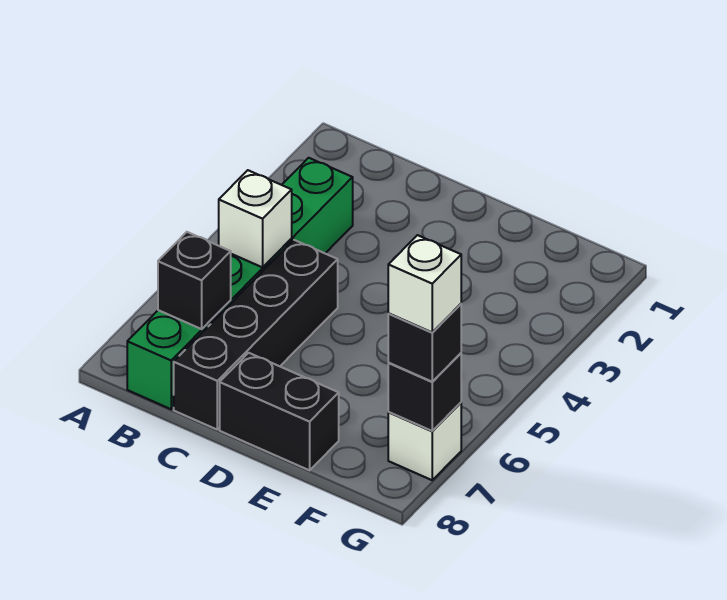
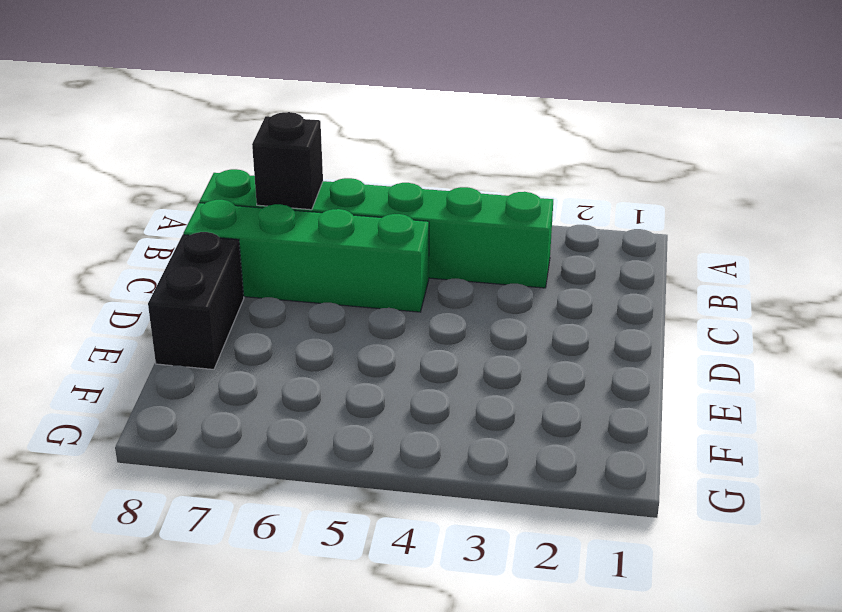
green 1x4 brick [183,200,429,312] -> black 1x4 brick [174,240,338,429]
none -> white 1x1 brick [388,403,461,480]
none -> white 1x1 brick [219,170,292,267]

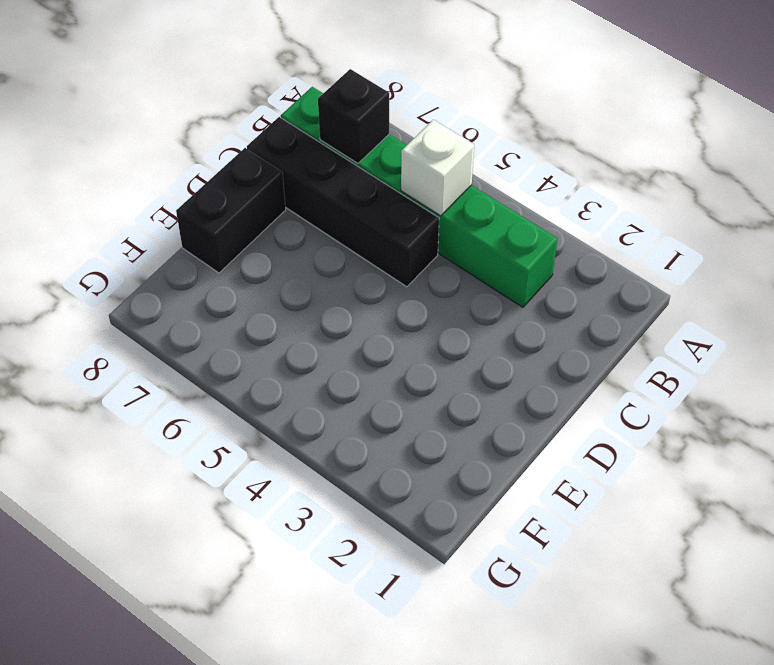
none -> white 1x1 brick [388,403,461,480]
none -> black 1x1 brick [388,353,461,431]

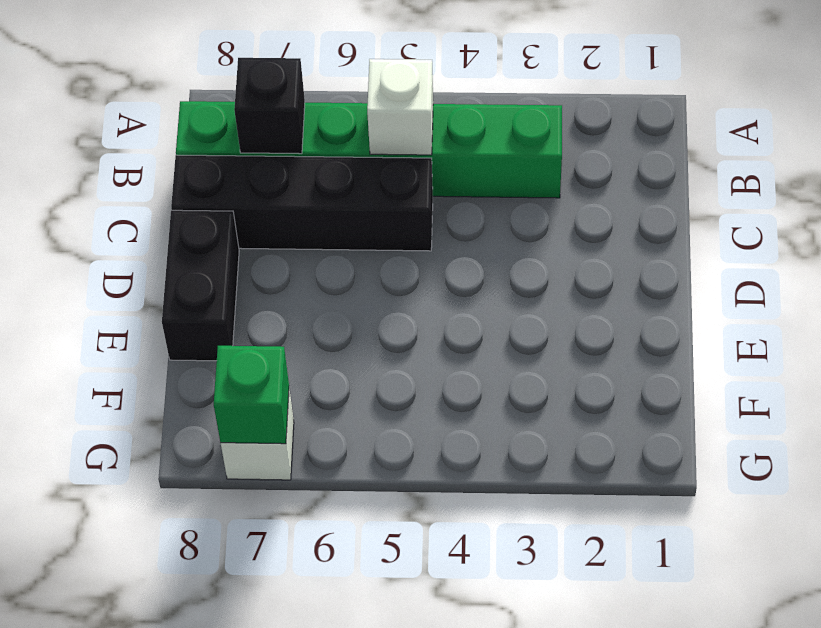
green 1x1 brick [214,346,289,444] -> black 1x1 brick [388,353,461,431]
none -> black 1x1 brick [388,304,461,382]
none -> white 1x1 brick [388,235,461,332]

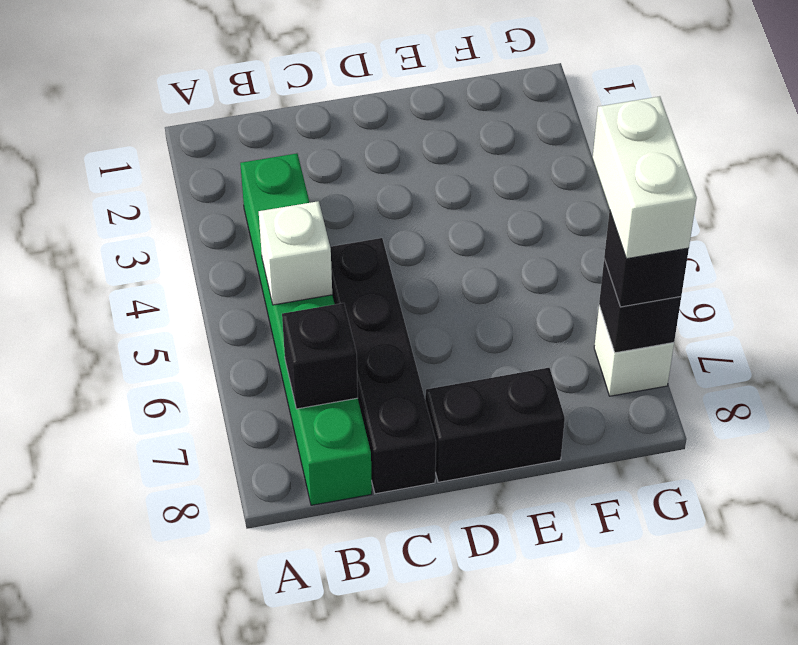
white 1x2 brick [593,96,697,259] -> white 1x1 brick [388,235,461,332]

